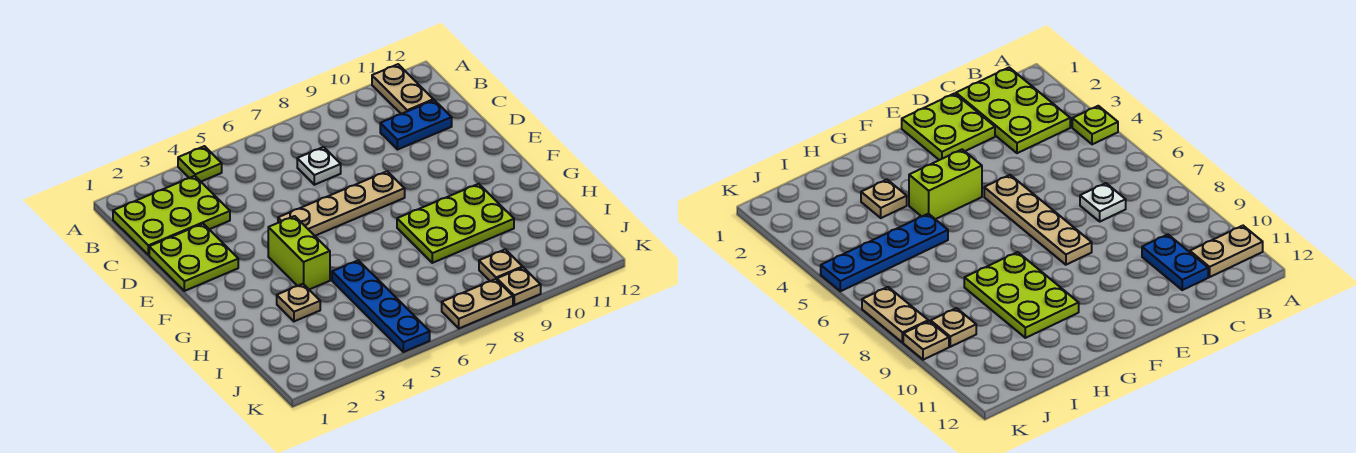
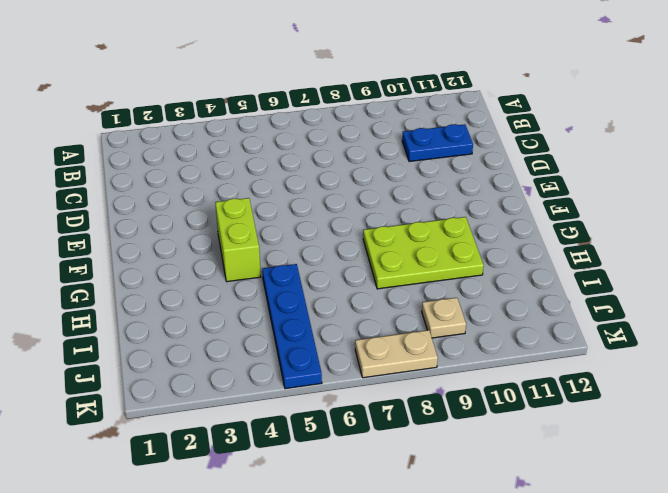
none -> lime 1x1 plate [178,146,222,181]
none -> tan 1x2 plate [372,64,433,114]
none -> lime 2x3 plate [113,176,230,255]

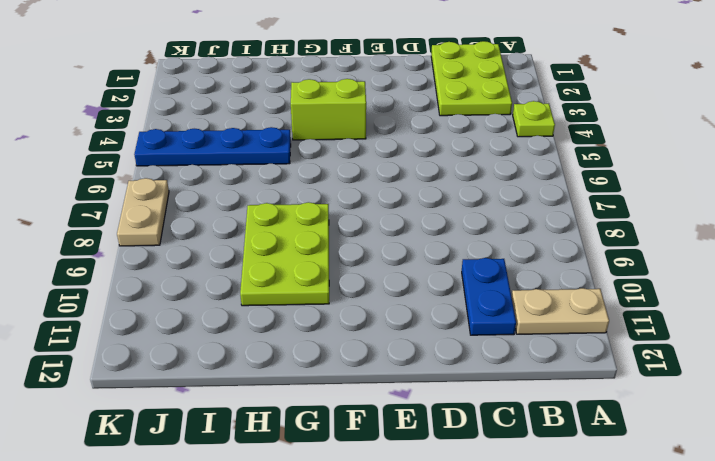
none -> white 1x1 plate [297,147,341,185]
none -> lime 2x2 plate [149,224,238,291]
none -> tan 1x4 plate [278,171,405,236]

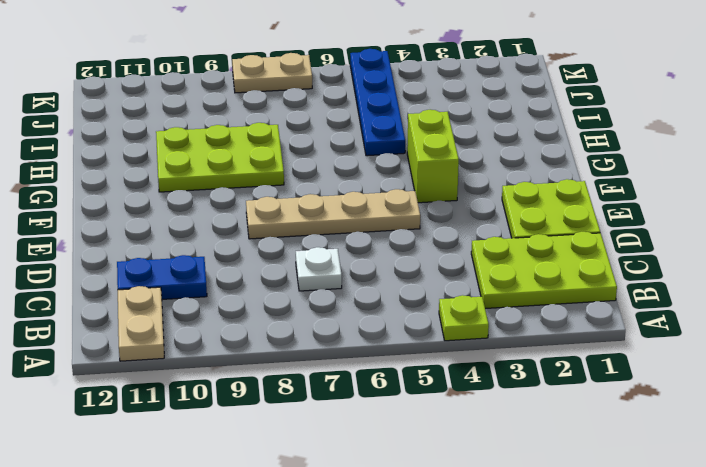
none -> tan 1x1 plate [277,284,320,321]
none -> tan 1x1 plate [479,249,522,281]
none -> tan 1x1 plate [497,267,541,305]

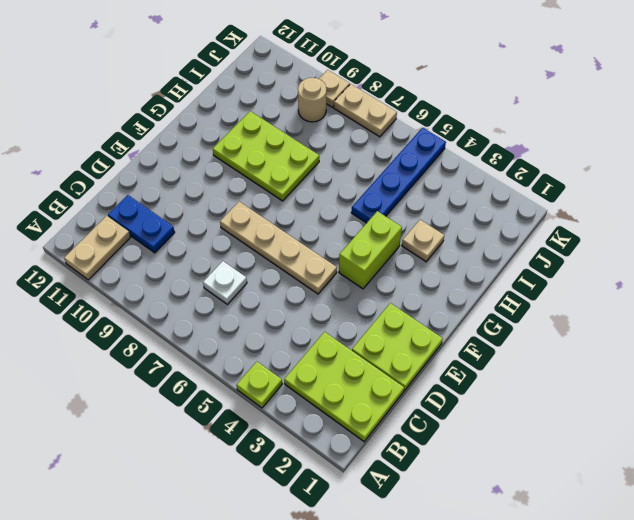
tan 1x1 round brick [298,78,326,122] -> tan 1x1 plate [479,249,522,281]

